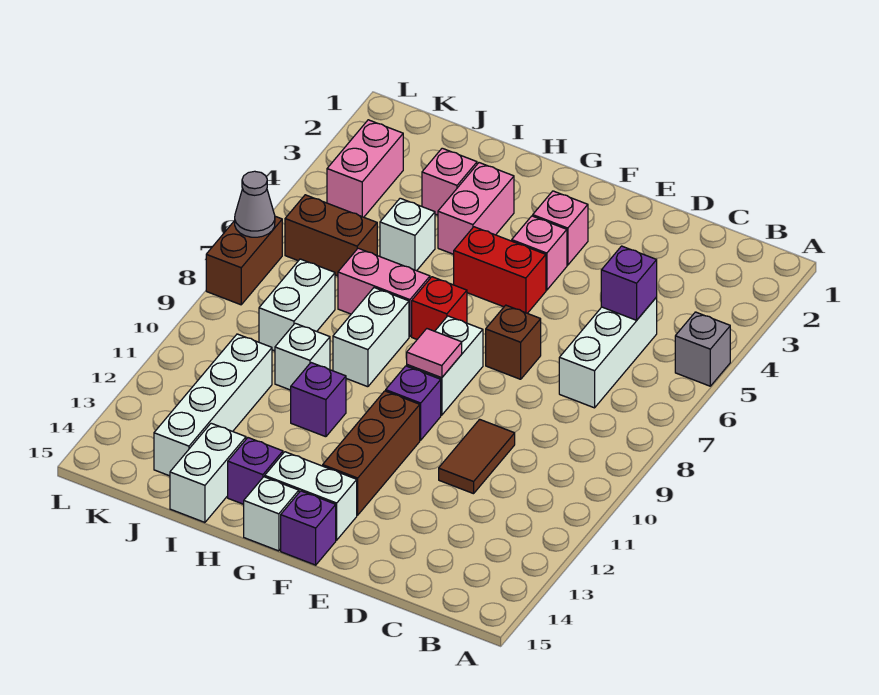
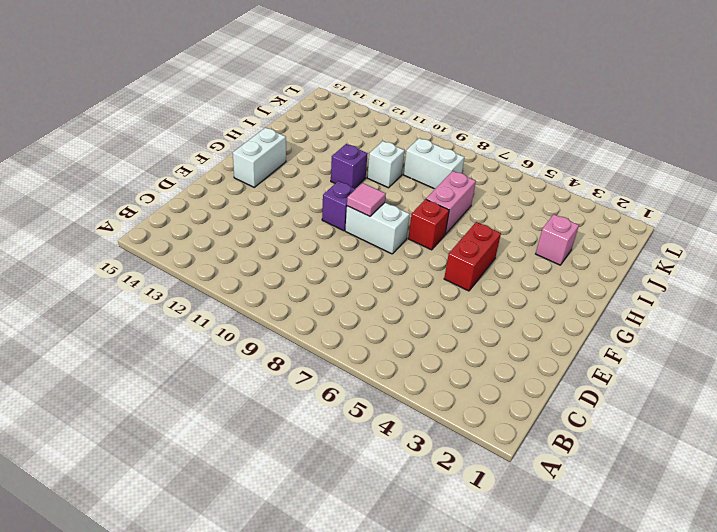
none -> grey 1x1 brick [675,312,730,386]
none -> white 1x3 brick [559,297,657,408]
none -> brown 1x2 tile [439,419,515,494]
none -> brown 1x1 brick [486,305,541,379]

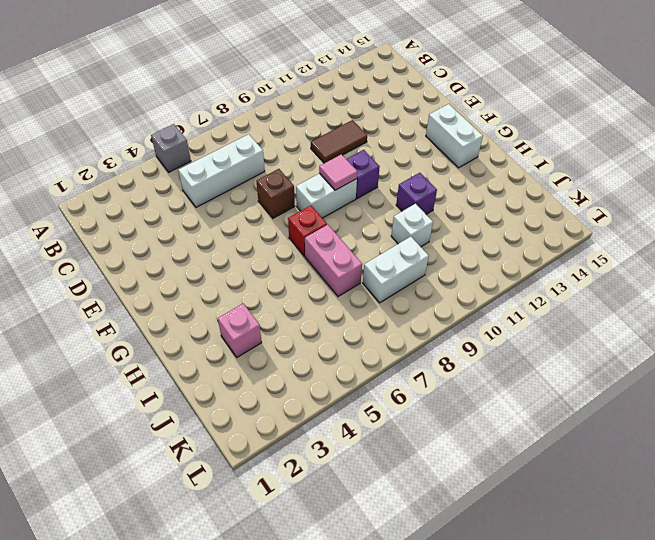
none -> pink 1x1 brick [533,191,588,265]
none -> pink 1x1 brick [512,216,567,290]
none -> red 1x2 brick [454,227,546,313]
none -> brown 1x3 brick [323,391,420,515]

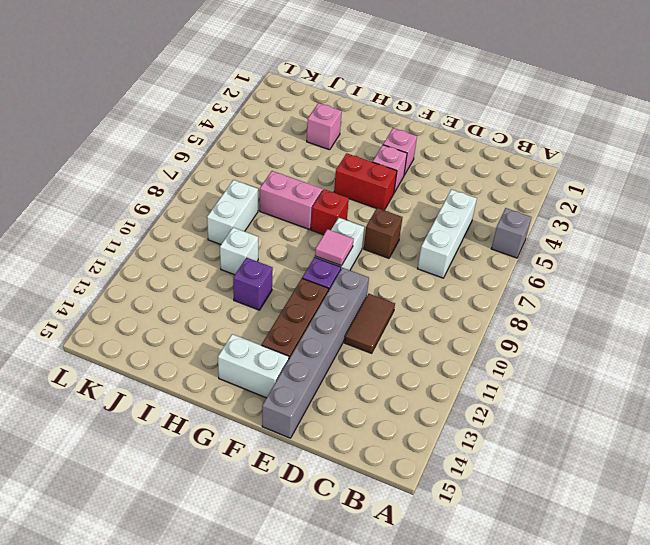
grey 1x6 brick [262,268,369,438] -> none
none -> purple 1x1 brick [281,491,336,565]
none -> white 1x1 brick [244,477,299,551]
none -> pink 1x2 brick [438,163,514,254]
none -> white 1x2 brick [333,288,409,387]

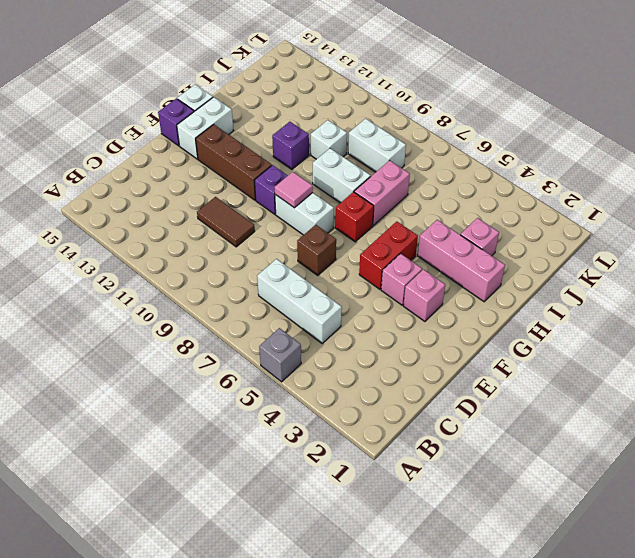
pink 1x3 brick [418,220,505,302] -> pink 1x2 brick [438,163,514,254]
none -> purple 1x1 brick [228,438,283,504]
none -> white 1x1 brick [380,198,435,271]
none -> white 1x2 brick [170,423,246,522]
none -> brown 1x2 brick [285,195,377,276]

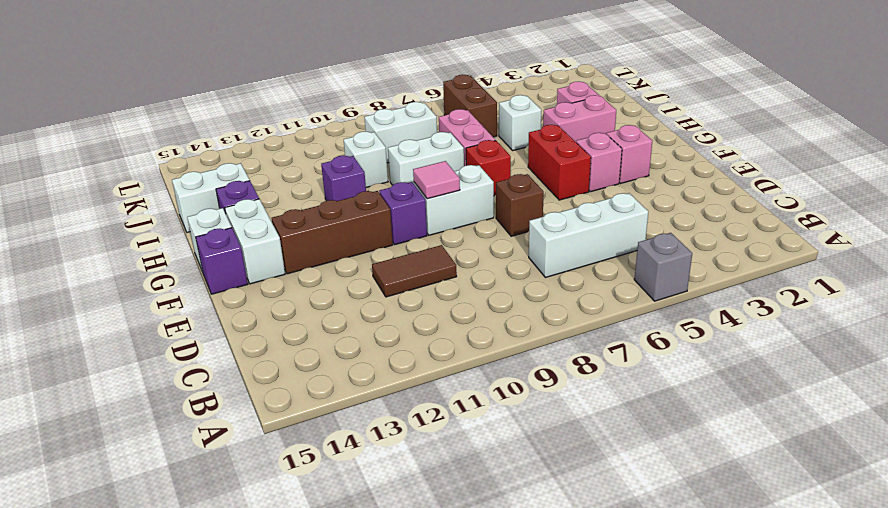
none -> white 1x4 brick [154,334,272,476]
none -> pink 1x2 brick [327,120,403,217]
none -> brown 1x2 brick [206,216,282,305]
none -> purple 1x1 brick [601,246,657,320]

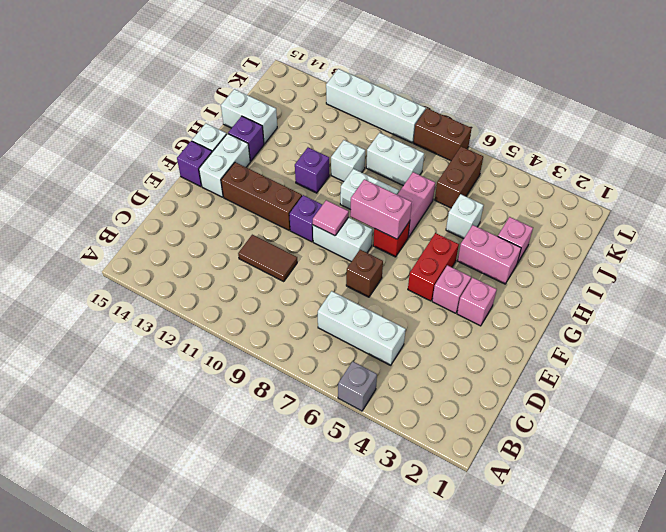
pink 1x2 brick [350,179,412,239] -> pink 1x2 brick moved to [327,120,403,217]
white 1x4 brick [326,69,426,143] -> white 1x4 brick moved to [154,334,272,476]
none -> purple 1x1 brick [601,246,657,320]
none -> grey 1x1 cone [235,171,275,237]

